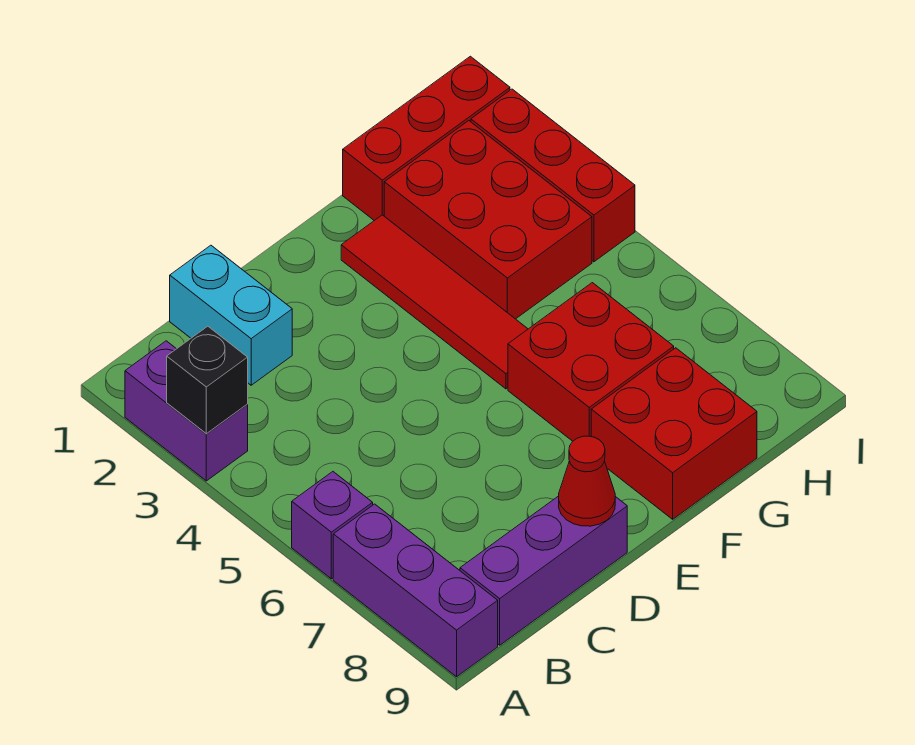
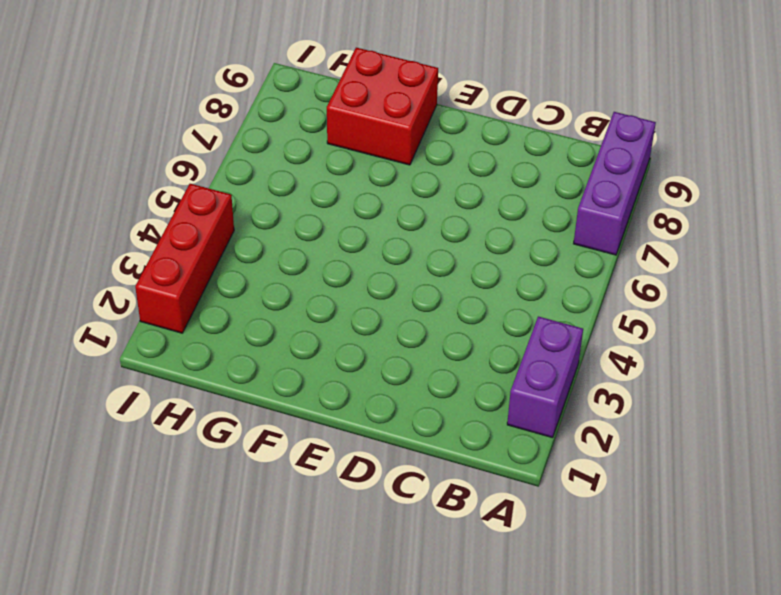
none -> purple 1x1 brick [292,472,373,579]
none -> purple 1x3 brick [460,496,627,645]
none -> cyan 1x2 brick [170,245,292,385]

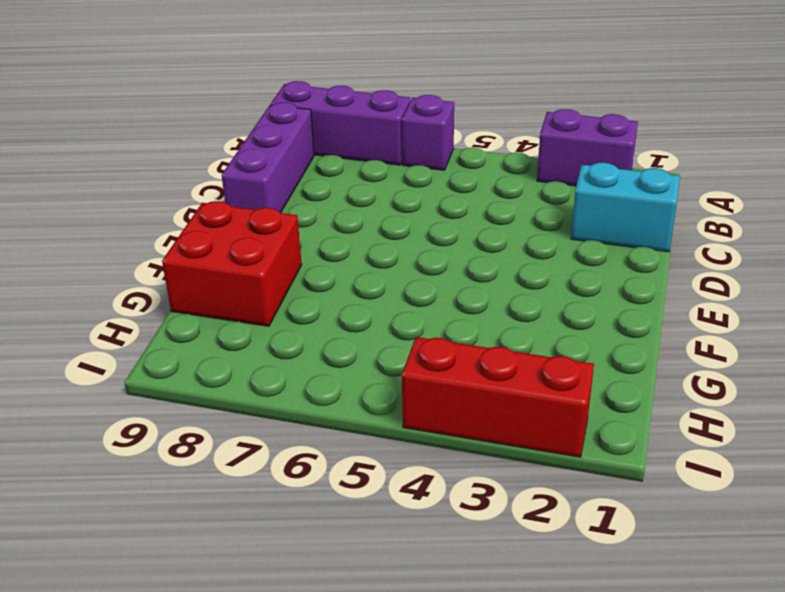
none -> red 1x4 tile [341,215,528,389]
none -> red 2x2 brick [508,283,674,441]
none -> red 1x3 brick [343,56,510,221]

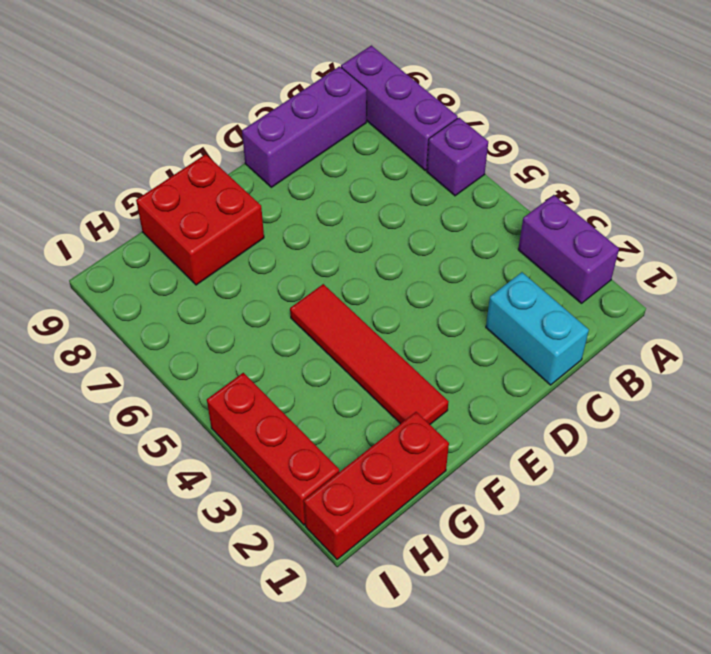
none -> red 2x2 brick [508,283,674,441]
none -> red 2x3 brick [384,121,592,319]
none -> black 1x1 brick [167,326,248,434]

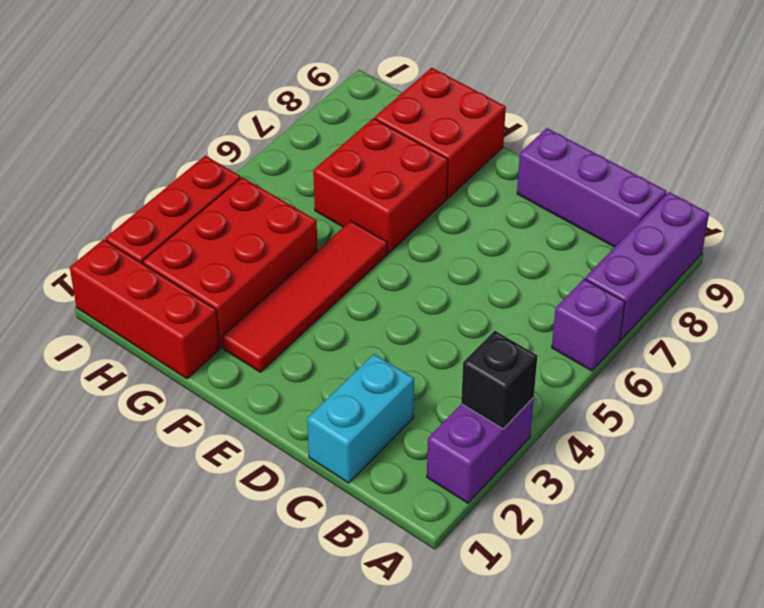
none -> red 1x1 cone [559,436,615,526]

